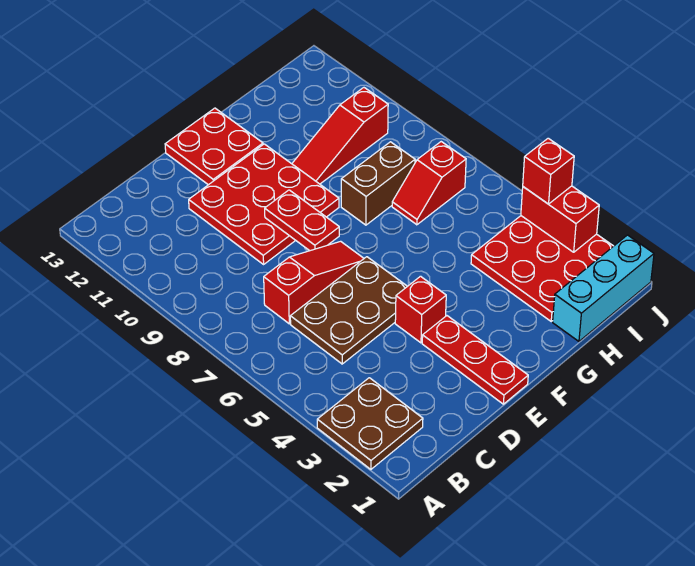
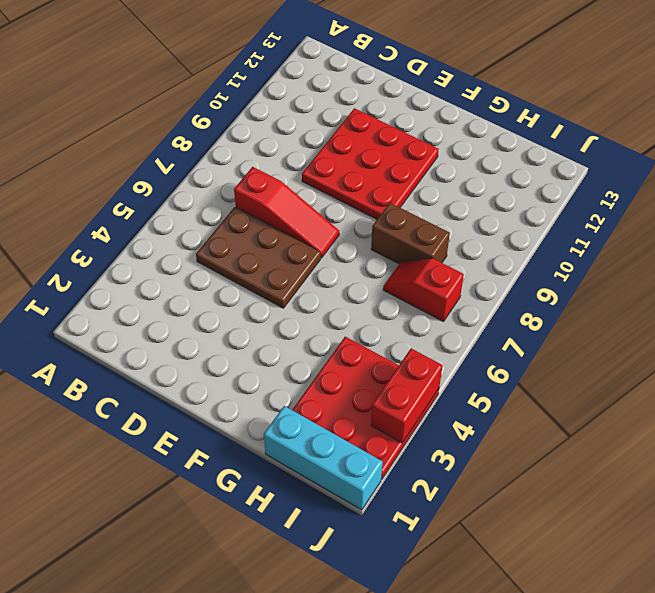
none -> brown 2x2 plate [317,378,423,469]
none -> red 1x3 plate [422,316,528,404]
none -> red 1x1 brick [395,276,446,343]

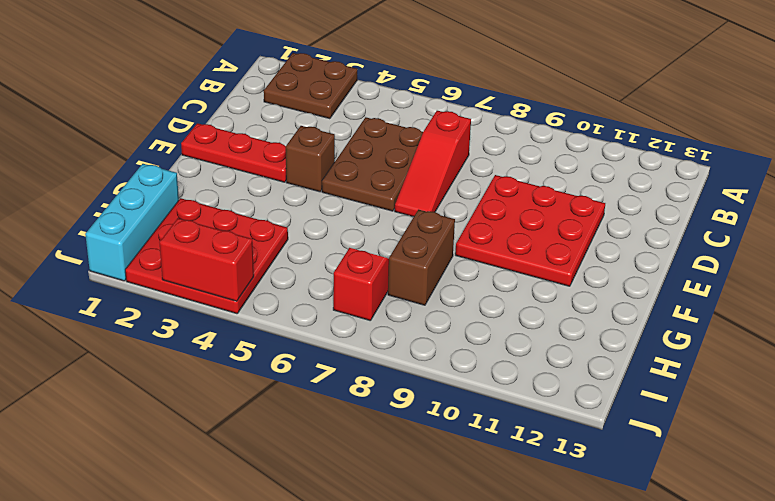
brown 1x1 brick [286,126,335,192] -> red 1x1 brick [395,276,446,343]
none -> red 2x2 plate [165,108,263,185]
none -> red 1x3 slope [292,88,388,184]
none -> red 1x2 plate [265,190,339,251]

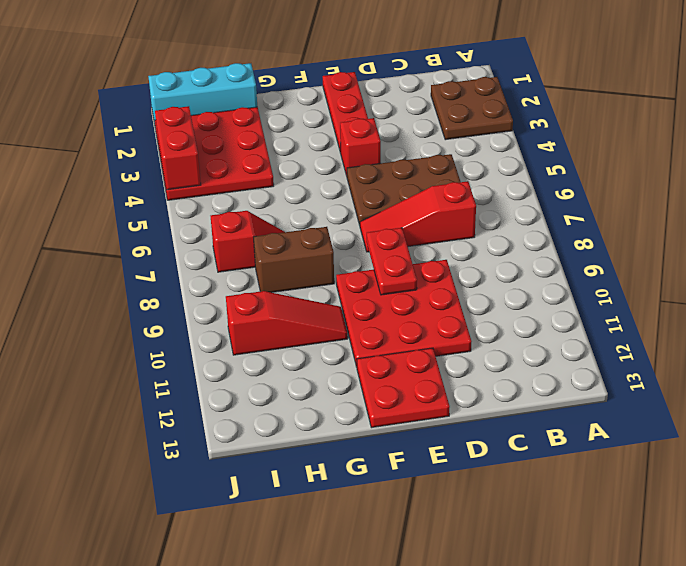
none -> red 1x1 brick [523,138,574,204]

